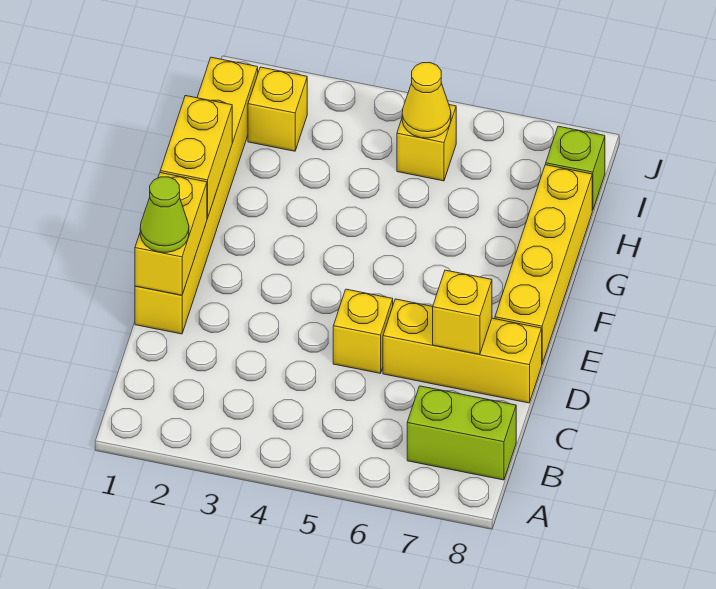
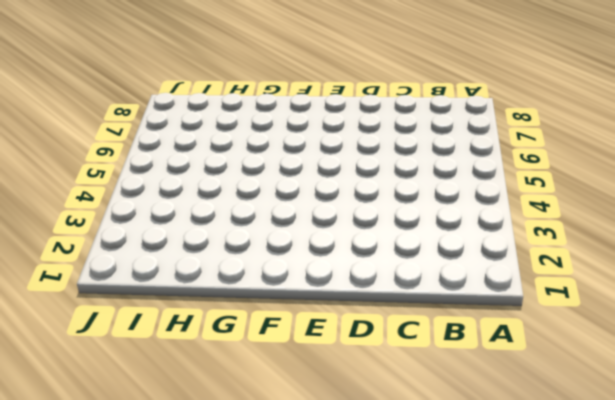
none -> lime 1x2 brick [407,386,516,480]
none -> yellow 1x6 brick [135,57,258,334]
none -> yellow 1x1 brick [333,289,393,373]

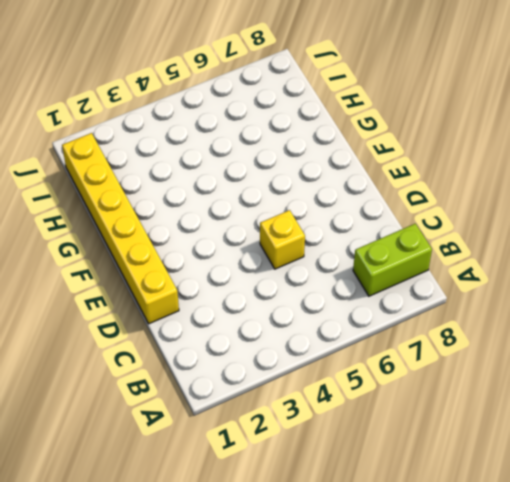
none -> yellow 1x3 brick [383,299,542,403]
none -> yellow 1x4 brick [495,165,592,363]
none -> yellow 1x1 brick [248,67,307,151]

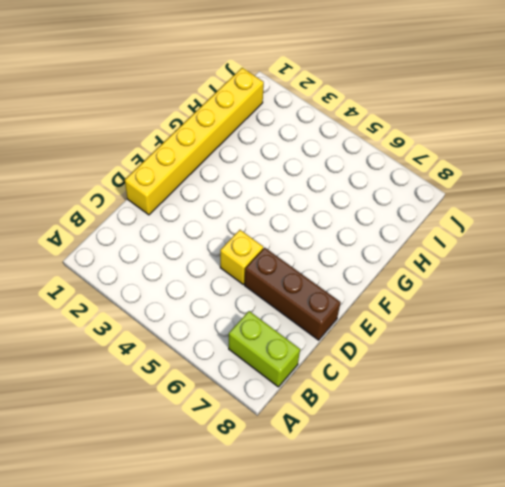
brown 1x3 brick [245,248,341,340] -> yellow 1x3 brick [383,299,542,403]
none -> yellow 1x4 brick [495,165,592,363]
none -> yellow 1x1 brick [248,67,307,151]
none -> yellow 1x1 brick [397,105,456,181]

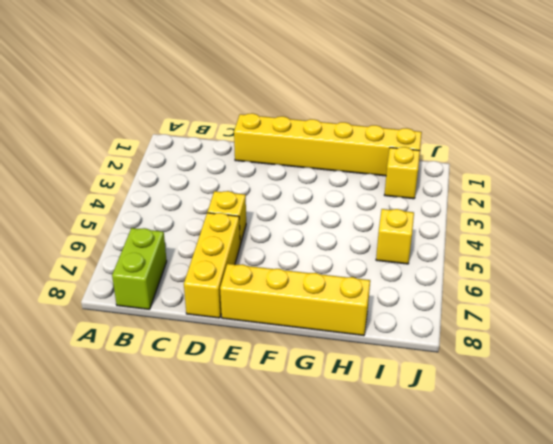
none -> lime 1x1 brick [546,126,605,210]
none -> yellow 1x2 brick [135,173,207,295]
none -> yellow 1x1 brick [433,270,492,355]

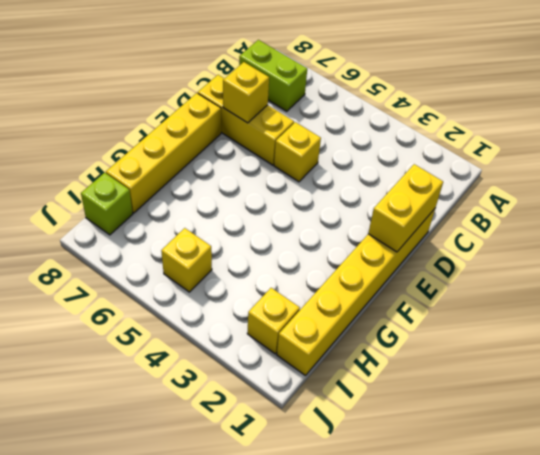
none -> yellow 1x2 brick [160,96,232,218]
none -> yellow 1x1 cone [402,63,451,138]
none -> lime 1x1 cone [140,177,189,252]

